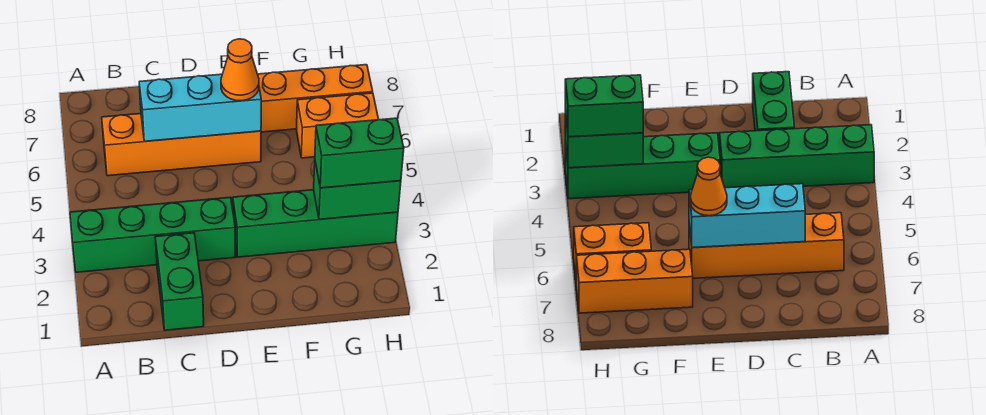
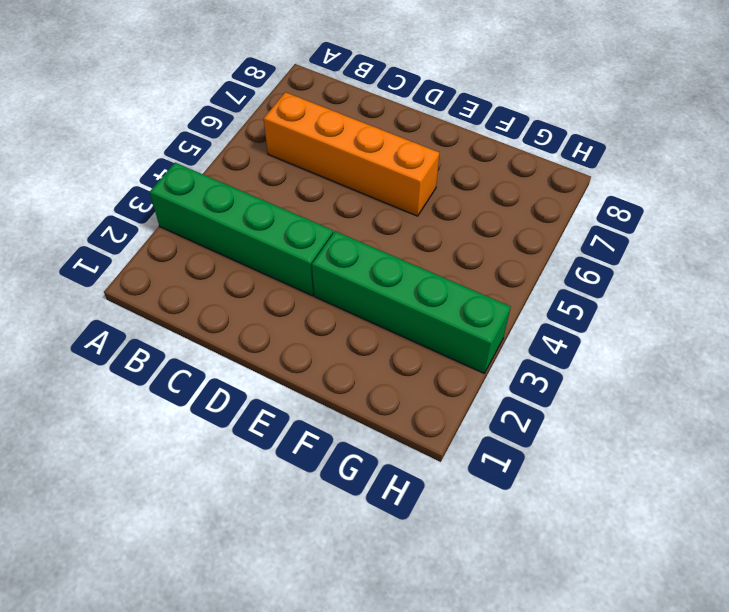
none -> green 1x2 brick [155,233,204,330]
none -> orange 1x3 brick [258,65,373,132]

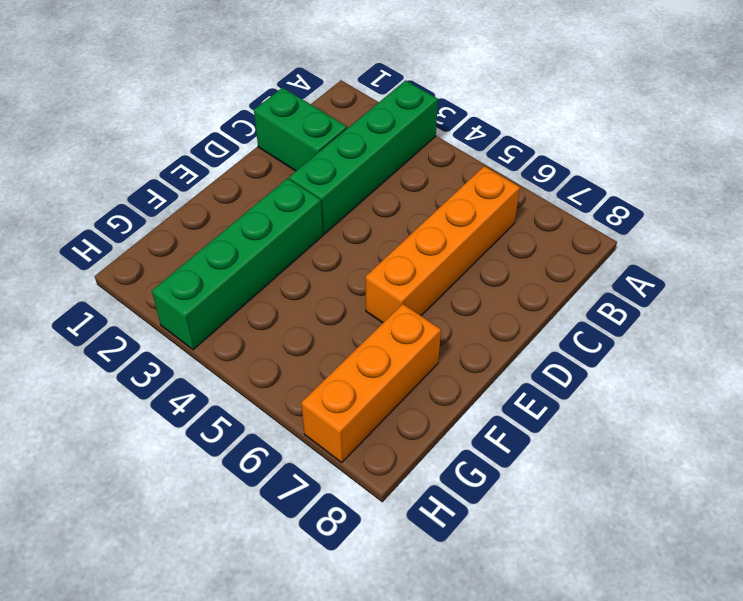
none -> orange 1x2 brick [297,93,379,158]
none -> cyan 1x3 brick [139,74,261,141]

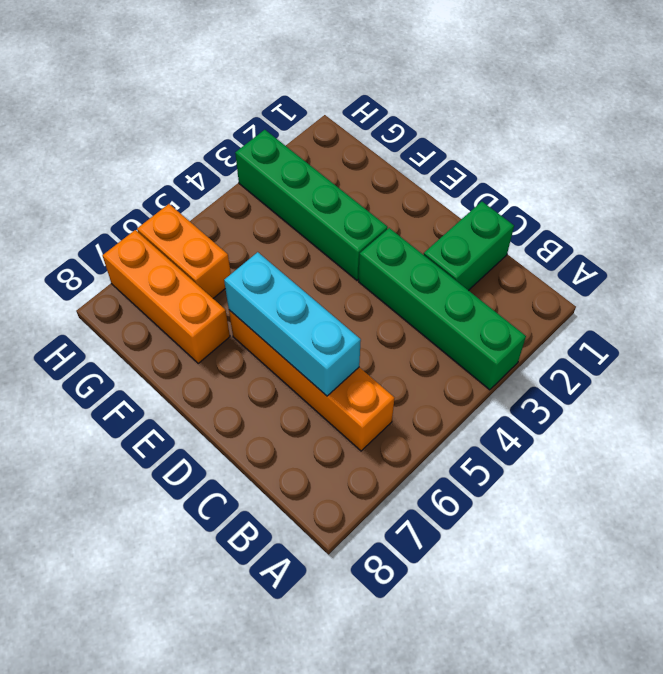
none -> green 1x2 brick [314,162,401,219]
none -> orange 1x1 cone [221,39,259,101]

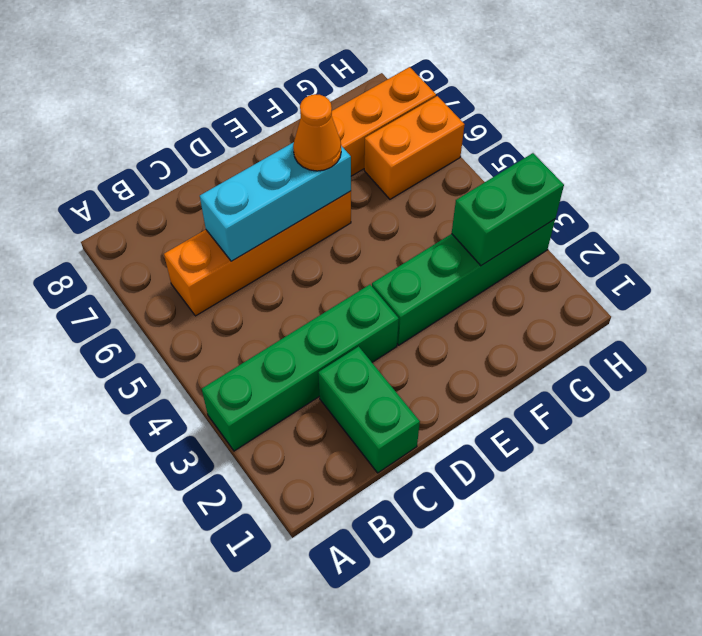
none -> green 1x2 brick [315,118,404,188]

